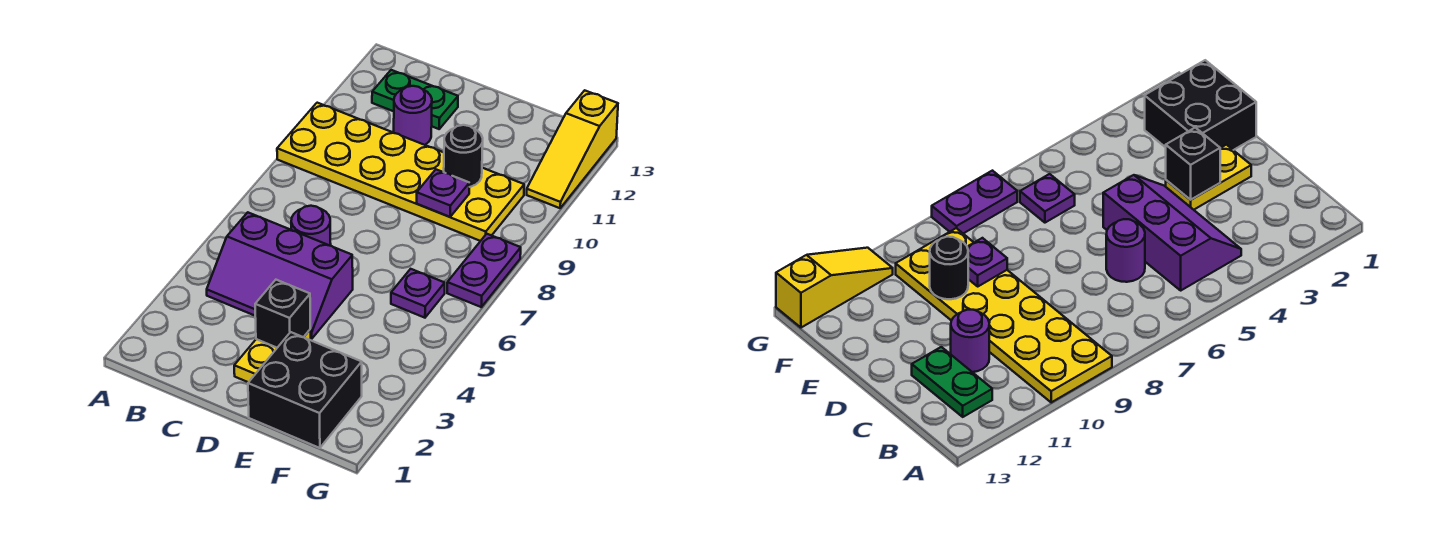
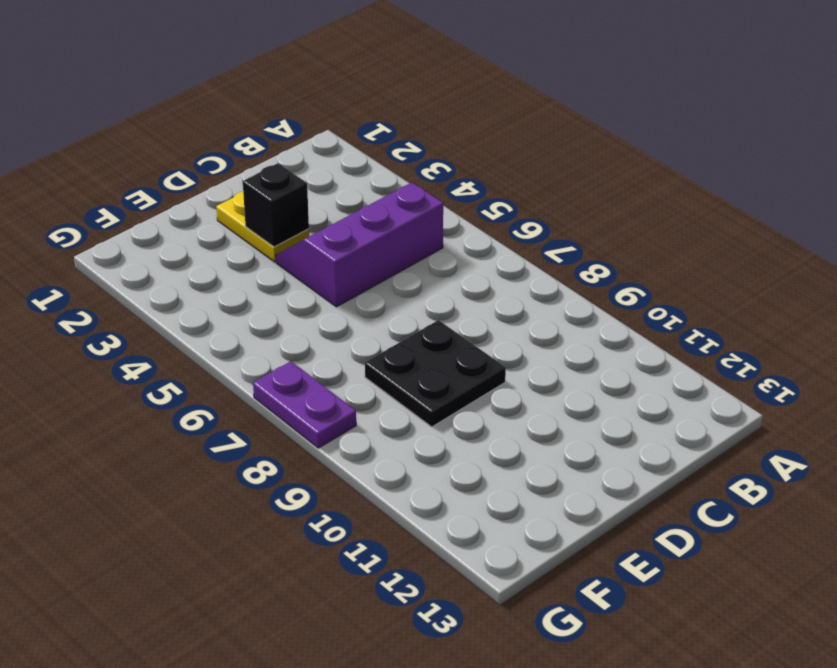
black 2x2 plate [365,320,506,427] -> yellow 2x6 plate [277,103,524,241]
none -> green 1x2 plate [372,70,458,129]
none -> purple 1x1 round brick [291,206,331,246]
none -> purple 1x1 round brick [394,86,432,145]

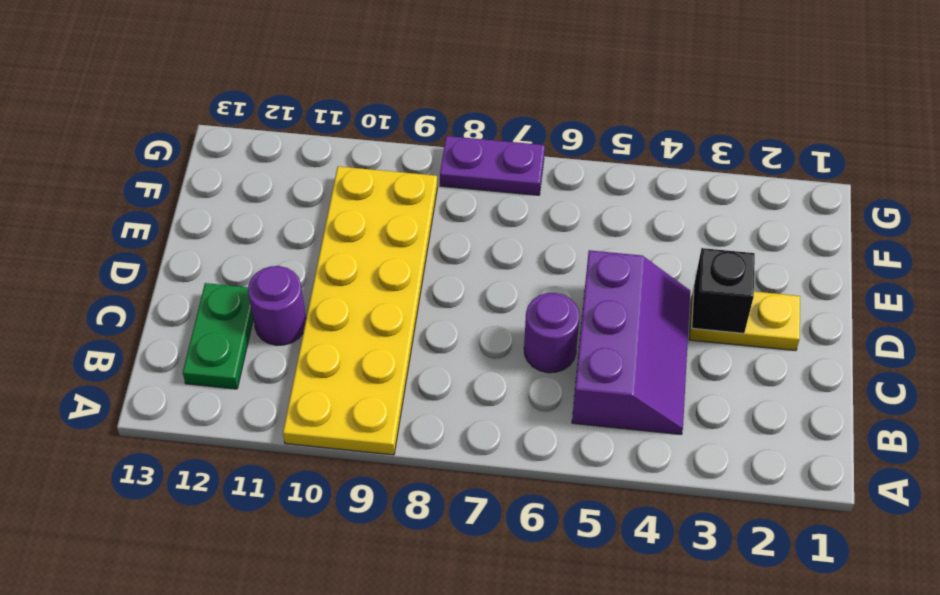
none -> black 2x2 brick [248,332,362,448]
none -> purple 1x1 plate [391,269,445,318]
none -> yellow 1x3 slope [527,90,618,208]

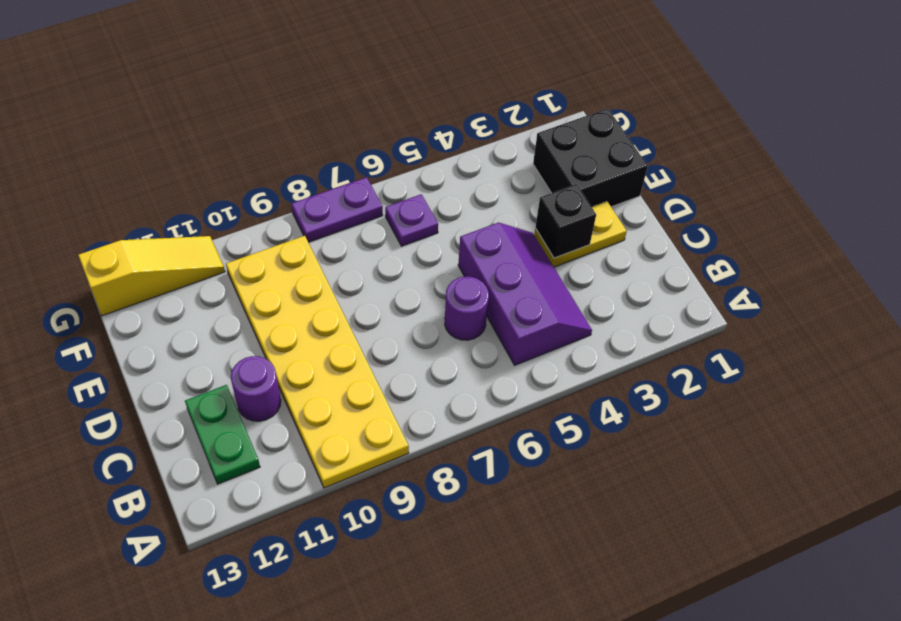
none -> purple 1x1 plate [417,170,469,217]
none -> black 1x1 round brick [444,125,483,187]

